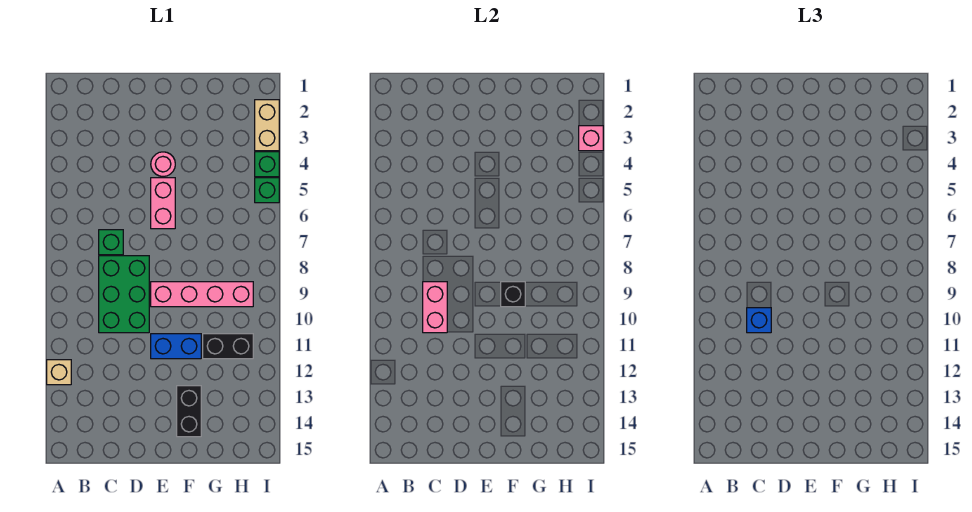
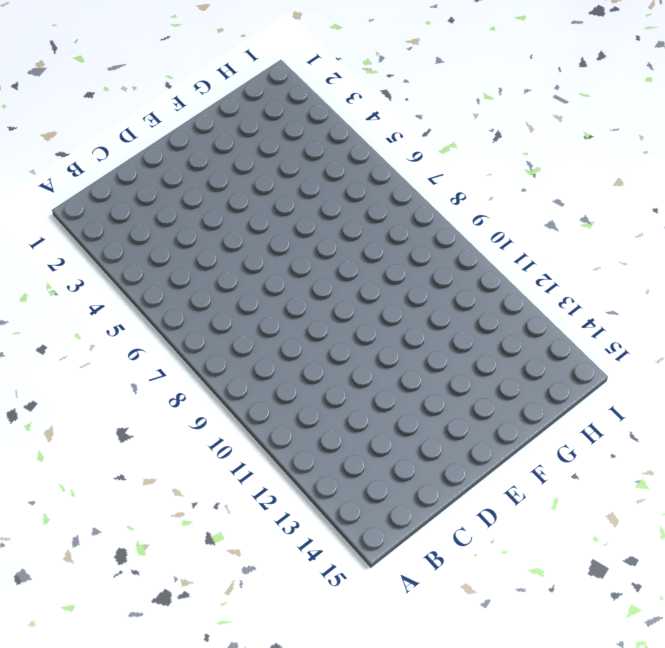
none -> tan 1x1 brick [47,360,71,385]
none -> green 1x1 brick [99,230,123,255]
none -> green 2x3 brick [99,256,149,333]

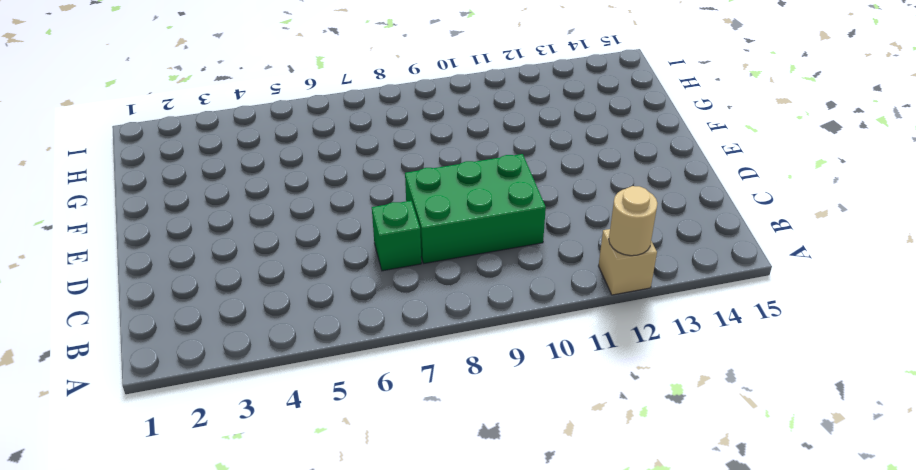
tan 1x1 round brick [609,186,657,256] -> none
none -> pink 1x1 round brick [151,152,175,177]
none -> pink 1x2 brick [151,178,175,229]
none -> pink 1x4 brick [151,282,253,307]

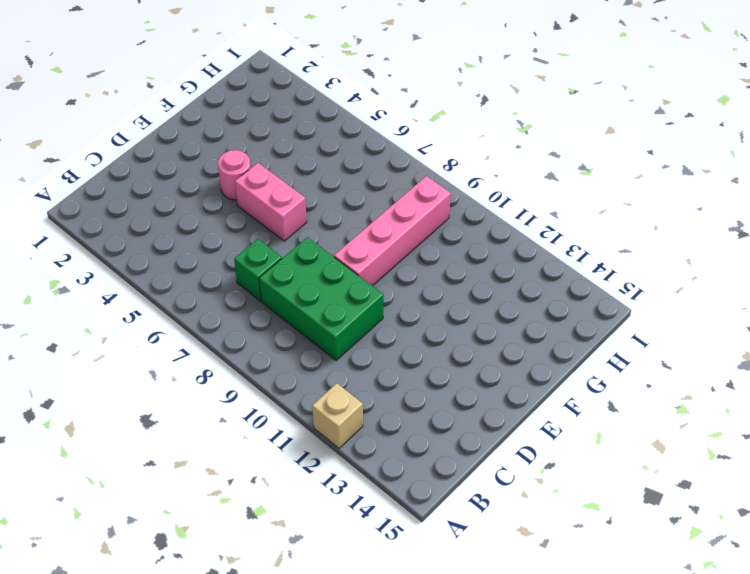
none -> blue 1x2 brick [151,334,201,359]
none -> black 1x2 brick [177,386,201,437]
none -> black 1x2 brick [203,334,253,359]

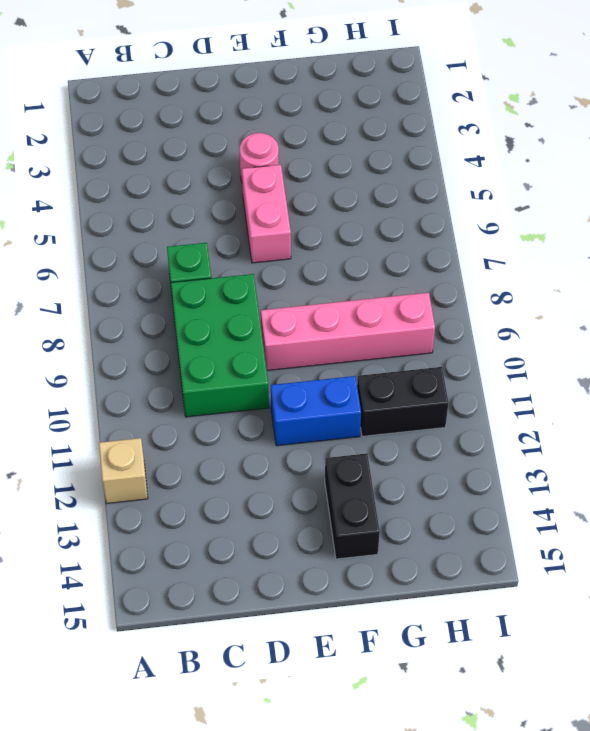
none -> tan 1x2 brick [255,100,279,151]
none -> green 1x1 brick [255,152,279,177]
none -> green 1x1 brick [255,178,279,203]

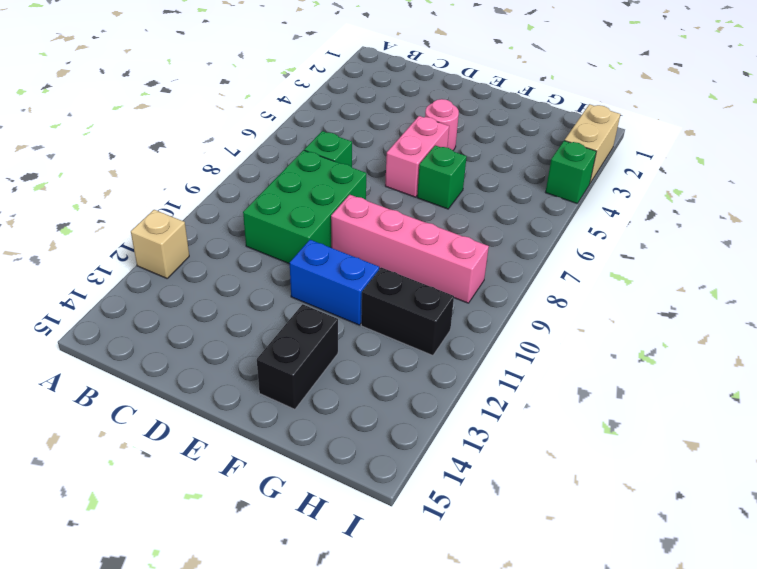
green 1x1 brick [417,145,467,209] -> green 1x1 brick moved to [255,178,279,203]
none -> pink 1x2 brick [423,282,447,333]
none -> black 1x1 brick [501,282,525,307]
none -> pink 1x1 brick [579,126,603,151]

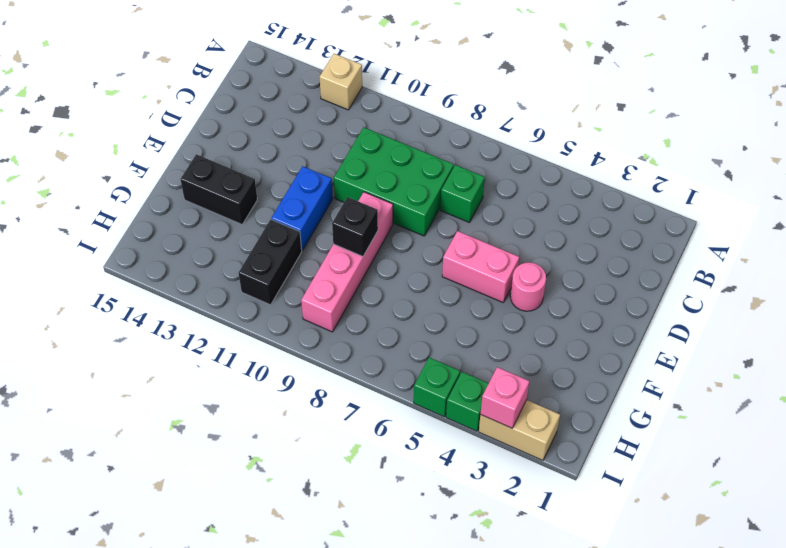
none -> pink 1x2 brick [423,282,447,333]
none -> blue 1x1 brick [747,308,771,333]

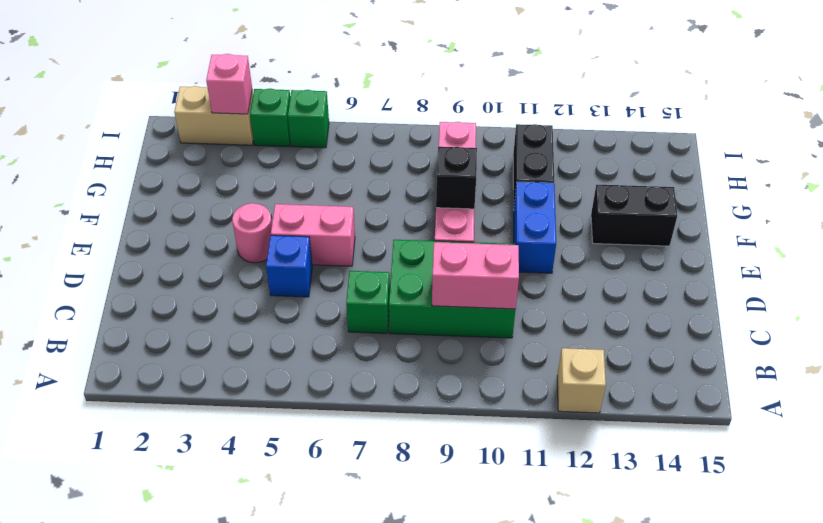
blue 1x1 brick [266,235,312,297] -> blue 1x1 brick moved to [747,308,771,333]

